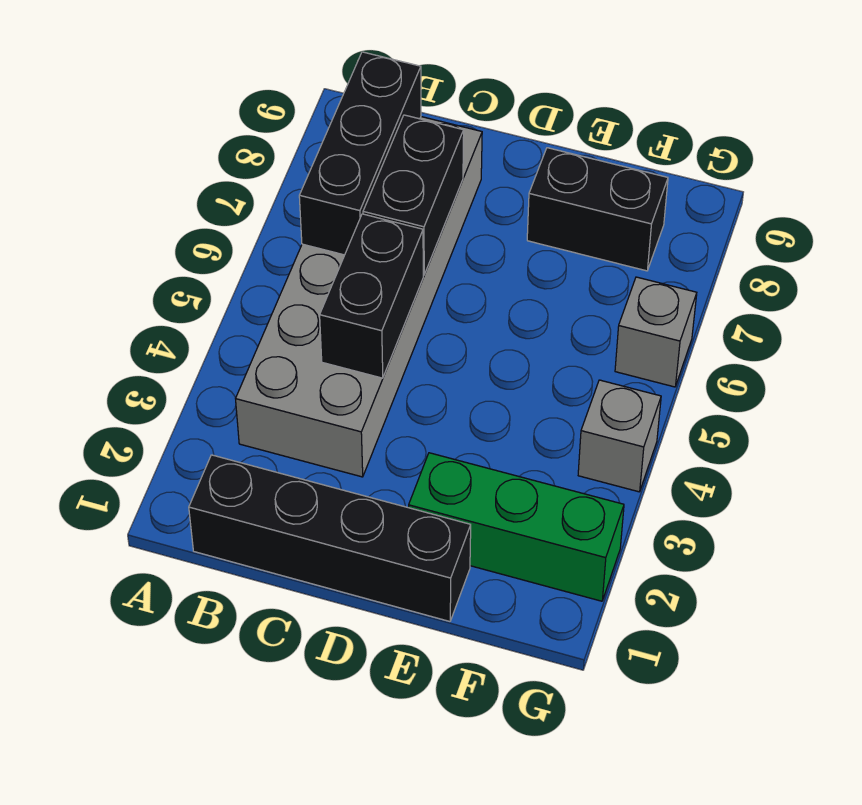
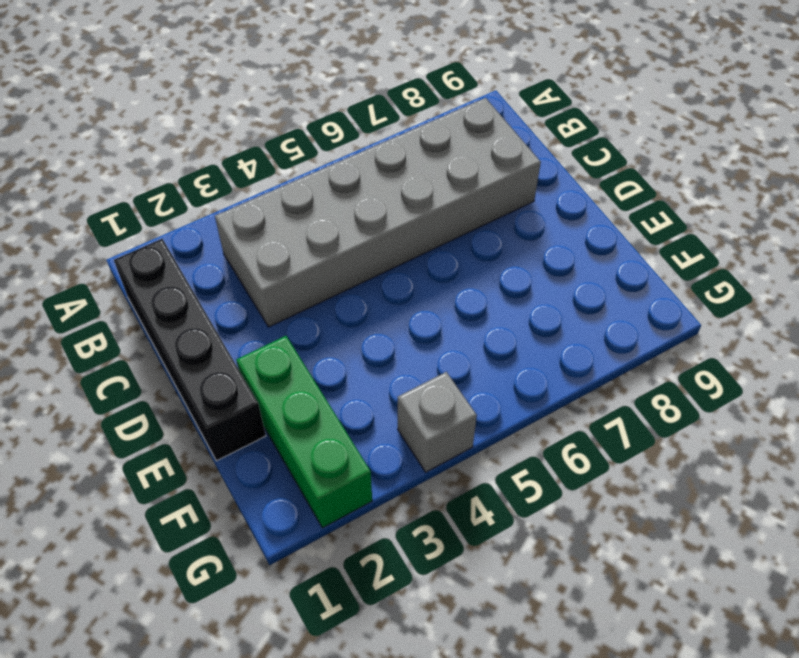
none -> black 1x2 brick [527,148,668,271]
none -> grey 1x1 brick [615,277,697,387]

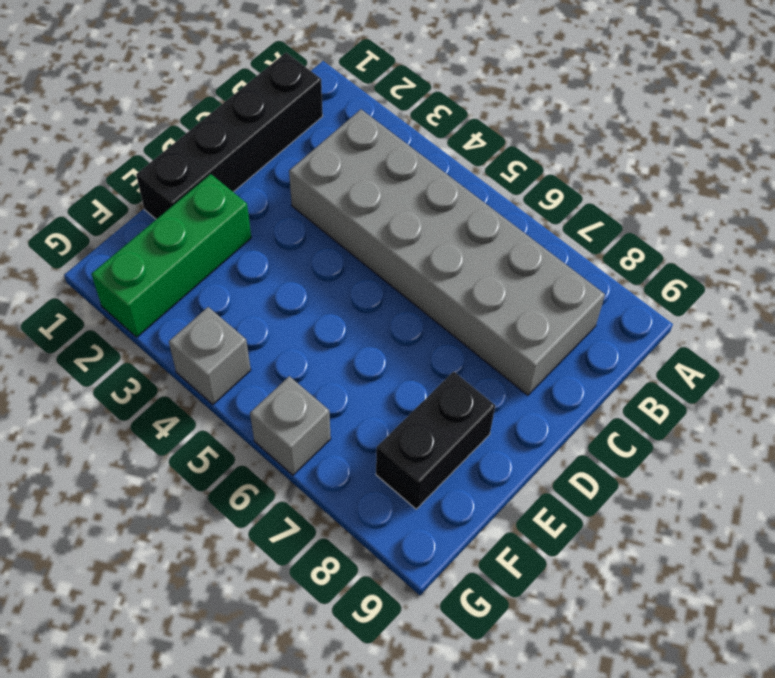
none -> black 1x3 brick [299,52,421,255]
none -> black 1x2 brick [320,214,423,378]

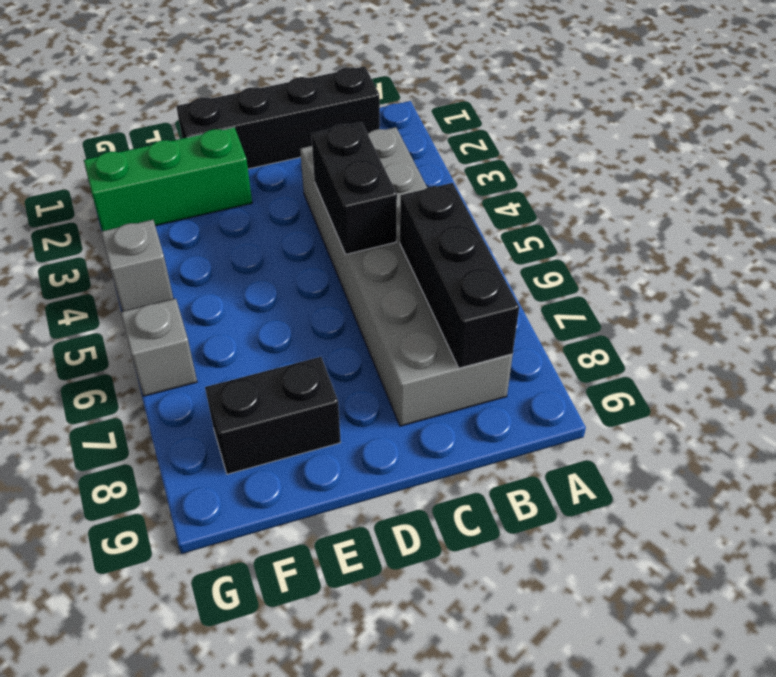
none -> black 1x2 brick [363,115,464,275]

